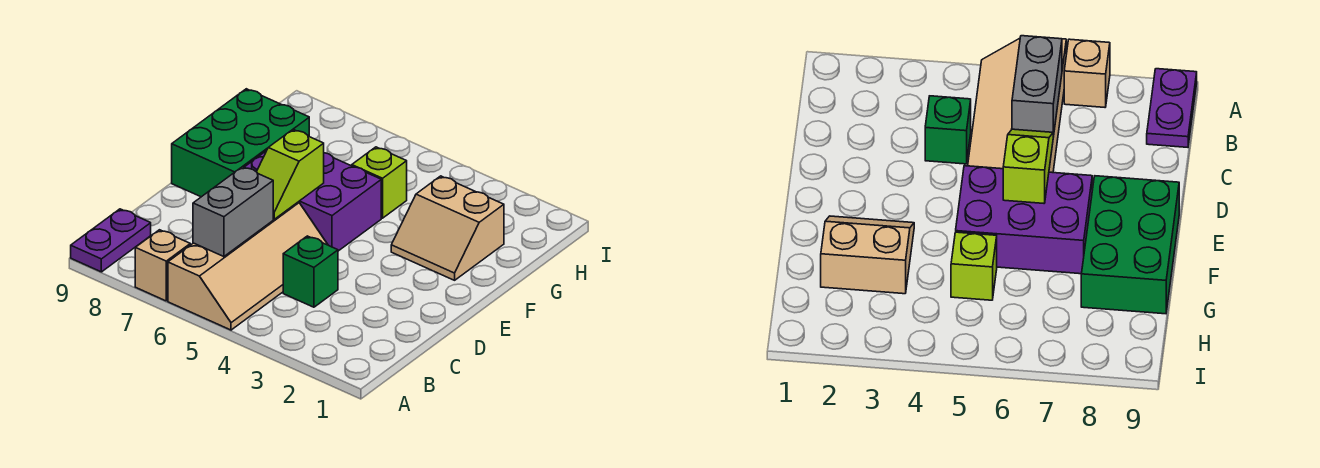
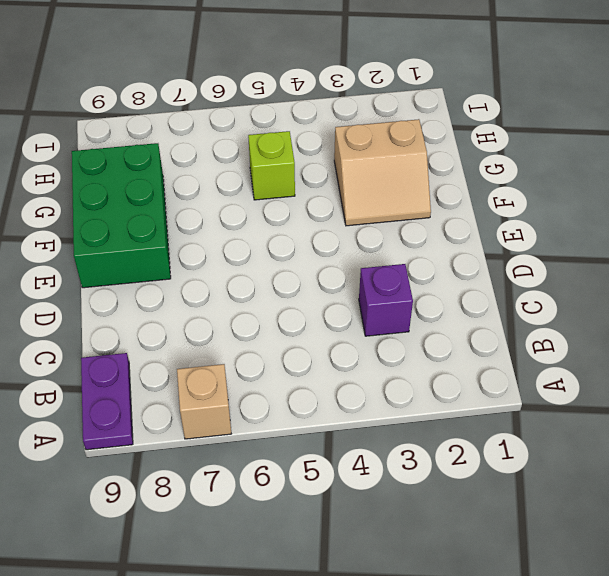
purple 1x1 brick [359,264,413,336] -> none
none -> tan 2x4 slope [168,202,328,330]
none -> green 1x1 brick [283,236,338,307]

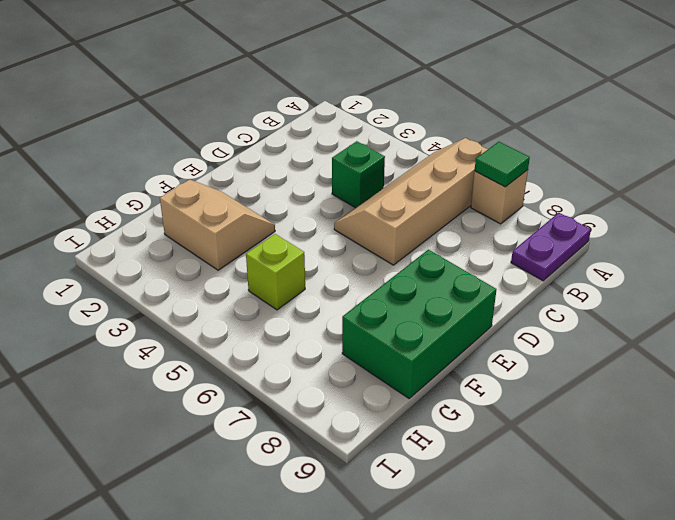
green 1x1 tile [475,142,530,187] -> none
none -> purple 2x3 brick [244,151,381,251]
none -> grey 1x2 brick [193,167,273,257]

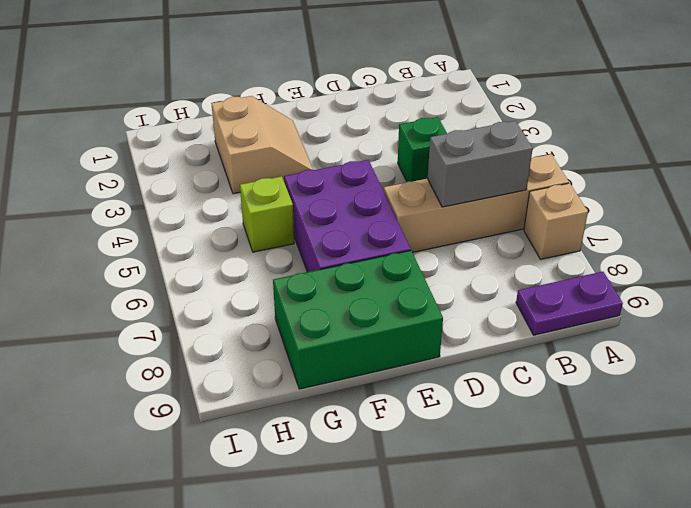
none -> lime 1x2 slope [257,130,324,219]

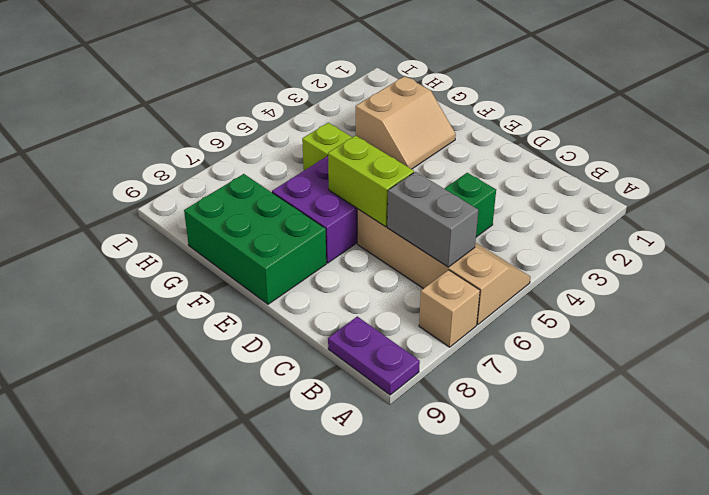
lime 1x2 brick [328,135,414,227] -> lime 1x2 slope [257,130,324,219]

